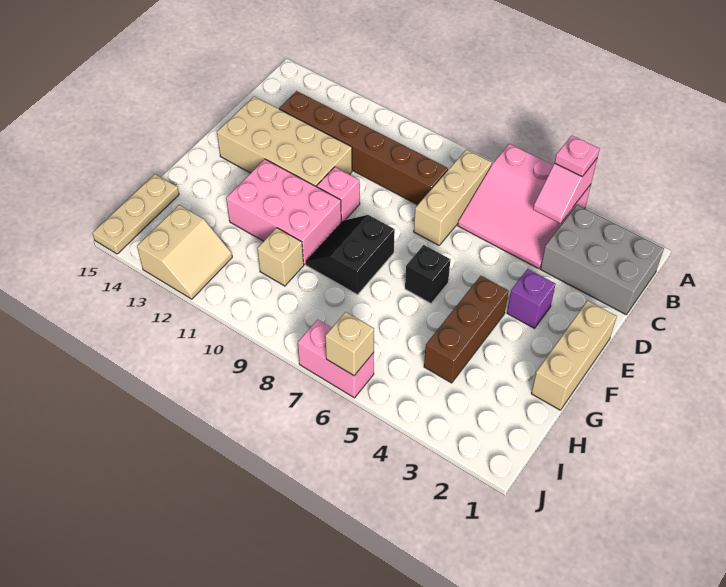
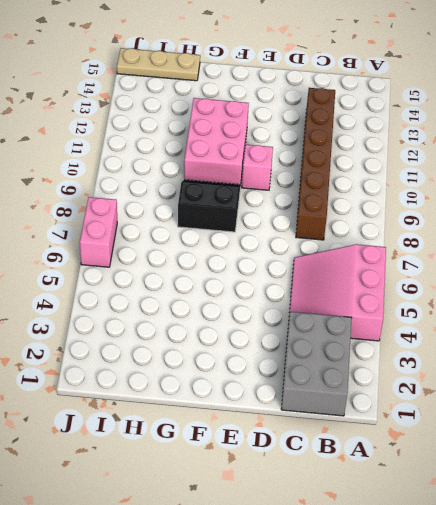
none -> tan 1x3 brick [414,149,492,245]
none -> tan 2x4 brick [217,96,352,187]
none -> tan 1x3 brick [531,301,617,410]

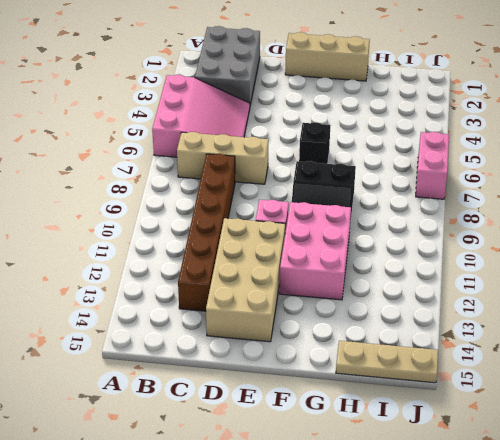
none -> purple 1x1 brick [507,269,556,328]
none -> brown 1x3 brick [424,276,509,383]
none -> tan 1x1 brick [257,228,304,286]

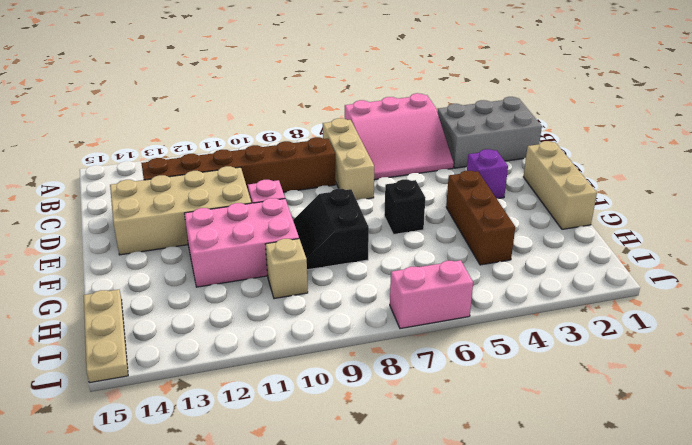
none -> tan 2x2 slope [137,205,232,299]
none -> pink 1x2 slope [533,159,597,223]
none -> tan 1x1 brick [325,312,374,376]

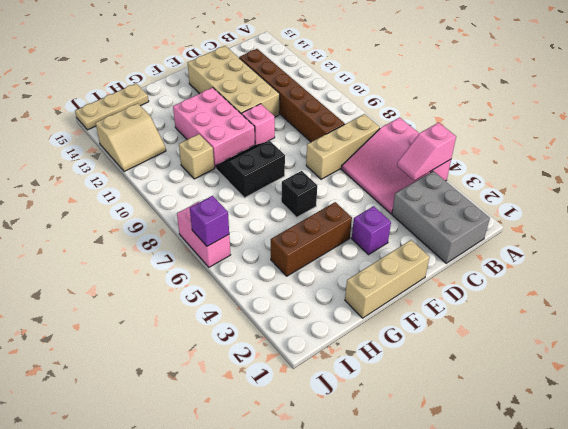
purple 1x1 brick [190,196,229,246] -> tan 1x1 brick [325,312,374,376]
none -> pink 1x1 plate [555,136,599,176]

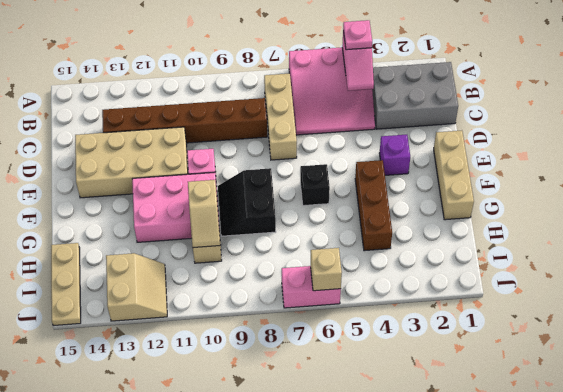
tan 1x2 slope [188,180,220,248] -> none

